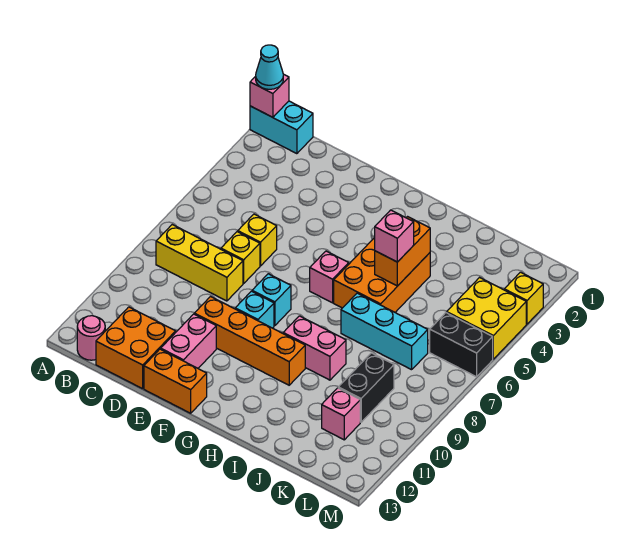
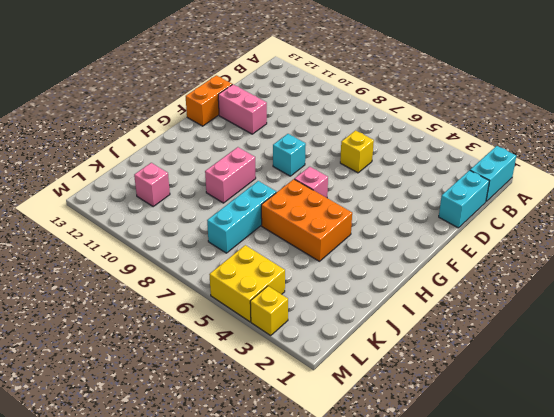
cyan 1x2 brick [439,170,489,228] -> none
none -> yellow 1x3 brick [156,225,243,301]
none -> pink 1x1 round brick [77,316,105,360]
none -> orange 2x2 brick [96,307,176,389]

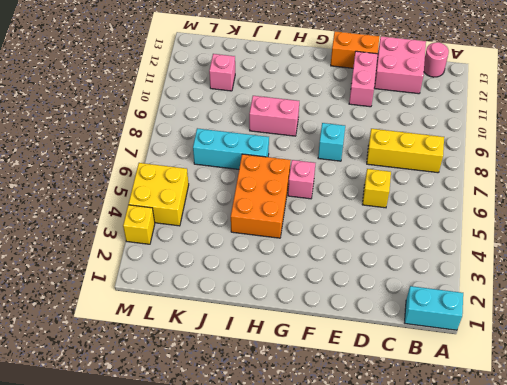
pink 2x2 brick [374,36,426,94] -> orange 2x2 brick [96,307,176,389]
none -> yellow 1x1 brick [221,232,260,283]
none -> orange 1x4 brick [194,297,305,385]
none -> cyan 1x1 brick [235,291,274,328]

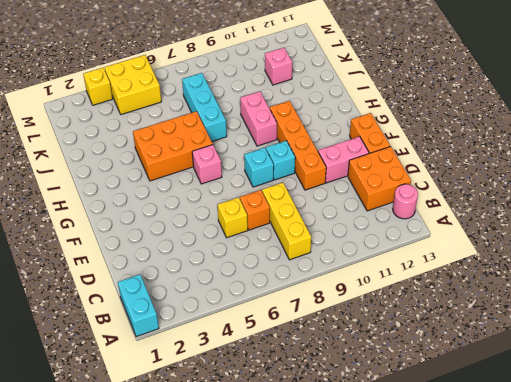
orange 1x1 brick [240,190,270,230] -> yellow 1x1 brick [221,232,260,283]
none -> black 1x2 brick [338,353,394,422]
none -> black 1x2 brick [430,313,493,377]
none -> pink 1x1 brick [250,74,289,117]

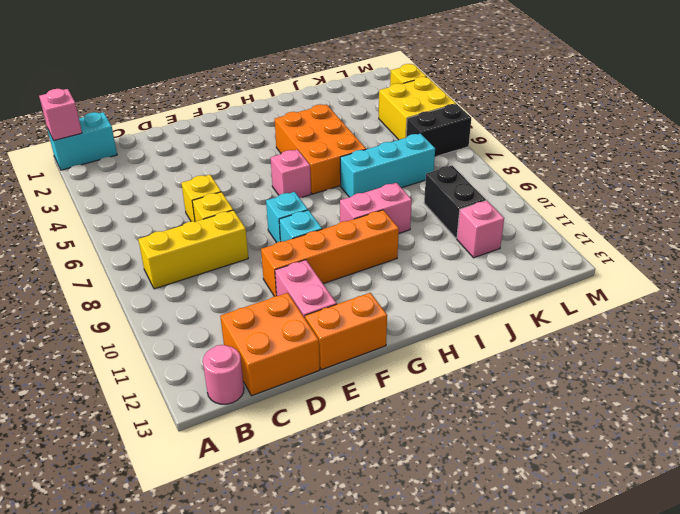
none -> orange 1x2 brick [375,217,430,286]
none -> cyan 1x1 cone [256,45,283,89]
none -> pink 1x1 brick [375,210,414,262]

